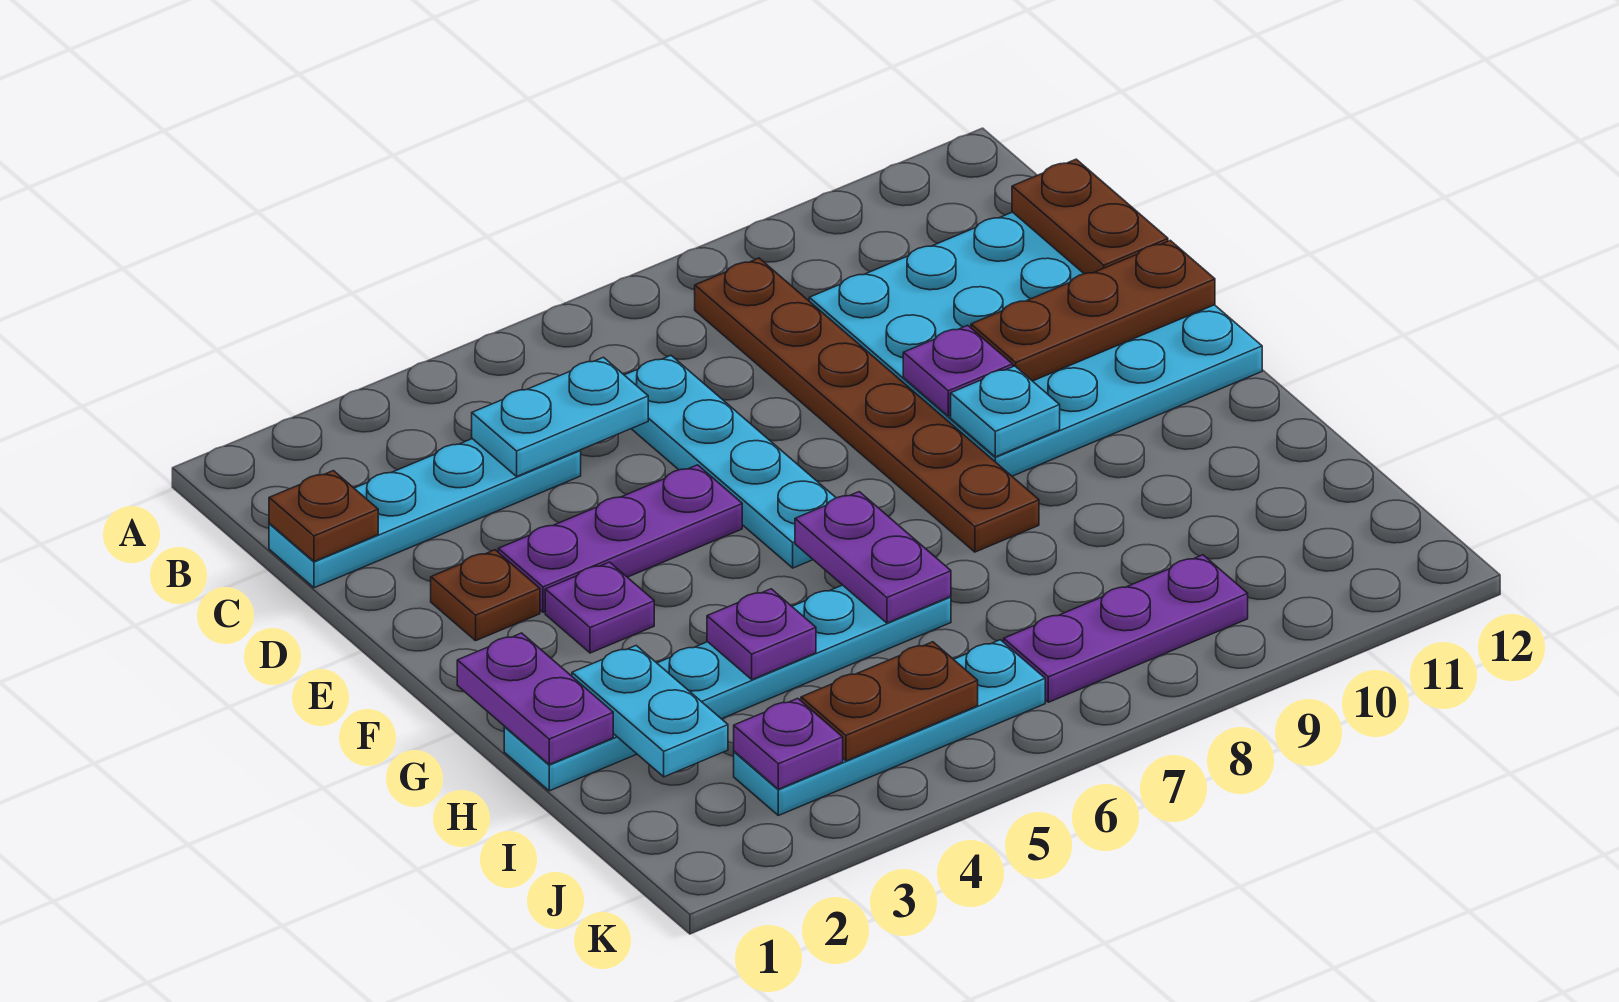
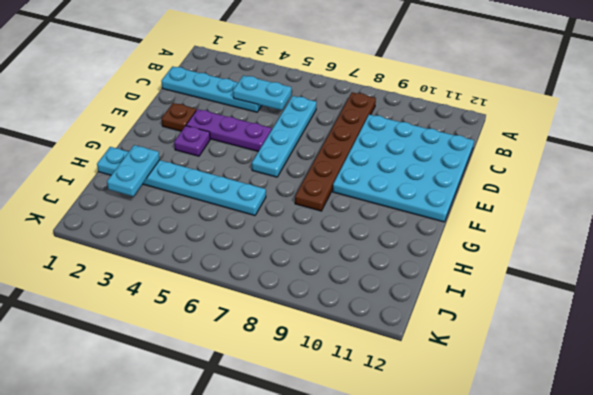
none -> cyan 1x4 plate [734,640,1045,815]
none -> purple 1x3 plate [1004,555,1248,702]
none -> brown 1x1 plate [269,471,378,561]

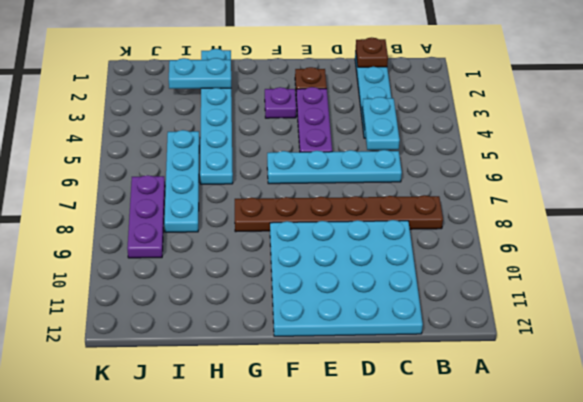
cyan 1x4 plate [164,130,199,232] -> cyan 1x4 plate moved to [734,640,1045,815]
none -> brown 1x2 plate [1012,159,1168,274]
none -> purple 1x1 plate [903,325,1013,416]
none -> brown 1x3 plate [971,240,1215,381]

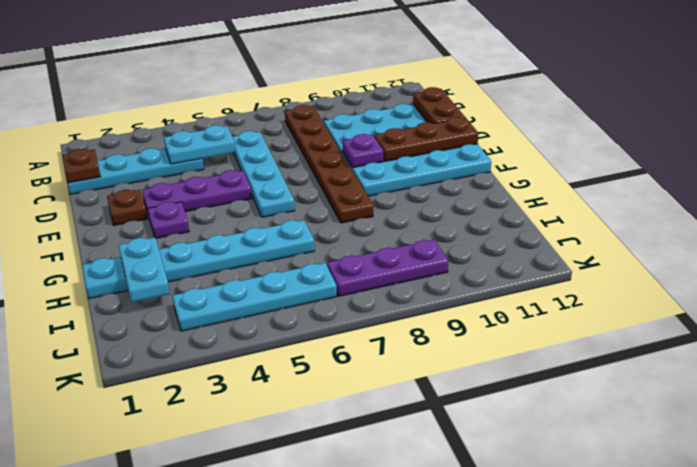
none -> cyan 1x1 plate [951,366,1060,457]
none -> purple 1x2 plate [457,633,613,764]
none -> purple 1x2 plate [795,492,951,623]

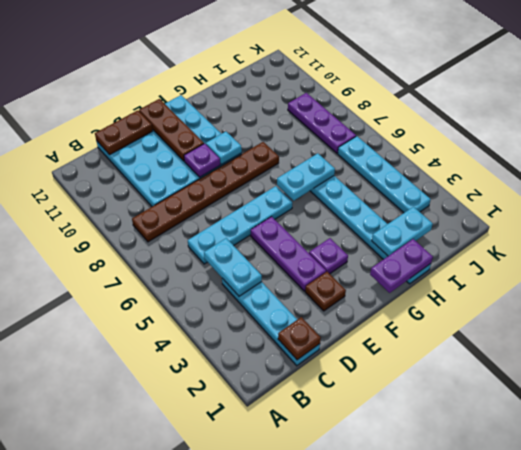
cyan 1x2 plate [277,153,335,201] -> purple 1x2 plate [795,492,951,623]
none -> purple 1x1 plate [707,589,816,680]
none -> purple 1x1 plate [734,698,843,789]
none -> brown 1x2 plate [801,642,978,761]

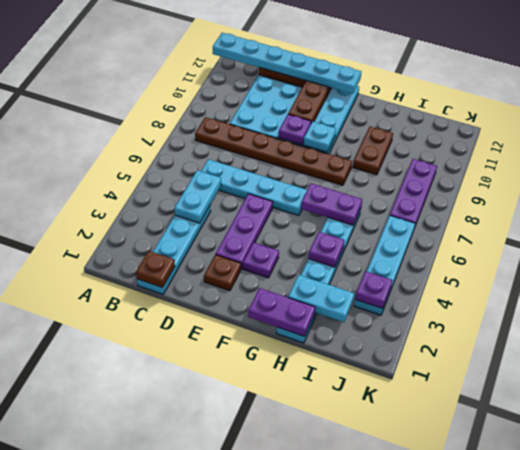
cyan 1x6 plate [213,33,362,94] -> none
brown 1x2 plate [353,127,393,175] -> brown 1x2 plate moved to [801,642,978,761]

